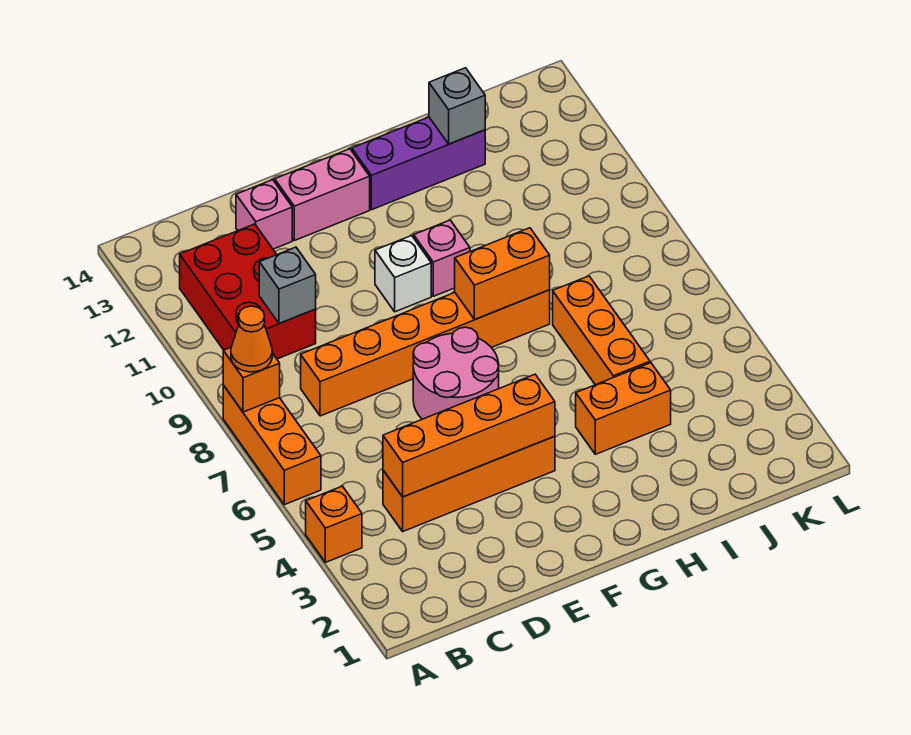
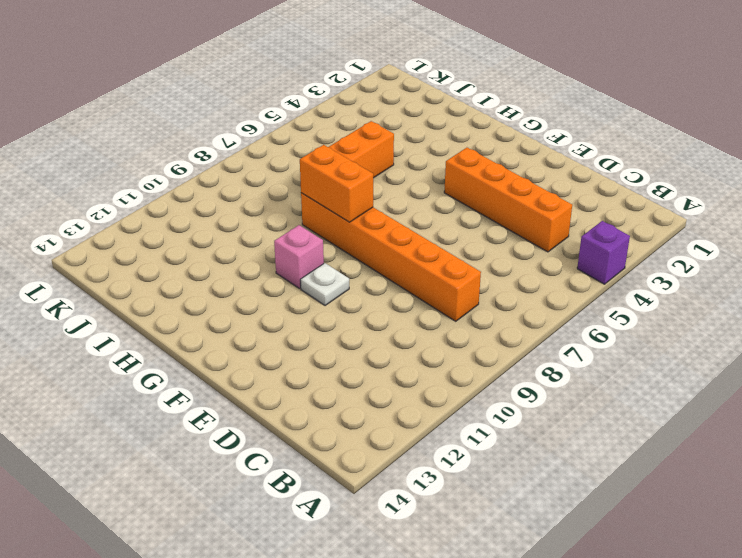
purple 1x1 brick [577,221,630,284] -> orange 1x1 brick [306,486,362,562]
white 1x1 plate [300,263,349,306] -> white 1x1 brick [375,236,431,312]
none -> orange 1x3 brick [223,385,321,505]
none -> red 2x3 brick [180,224,316,359]
none -> pink 1x1 brick [236,180,292,249]

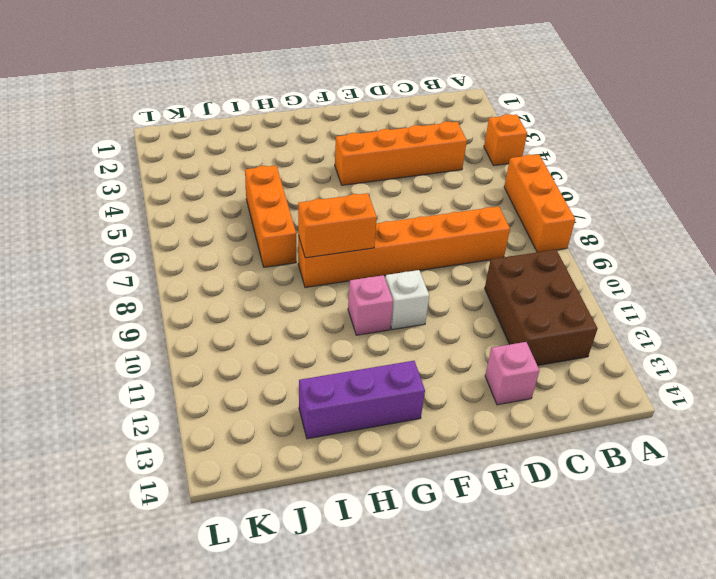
brown 2x3 brick [485,250,598,366] -> red 2x3 brick [180,224,316,359]
none -> pink 2x2 round brick [413,327,499,419]
none -> pink 1x2 brick [275,149,370,241]
none -> orange 1x2 brick [576,363,671,454]

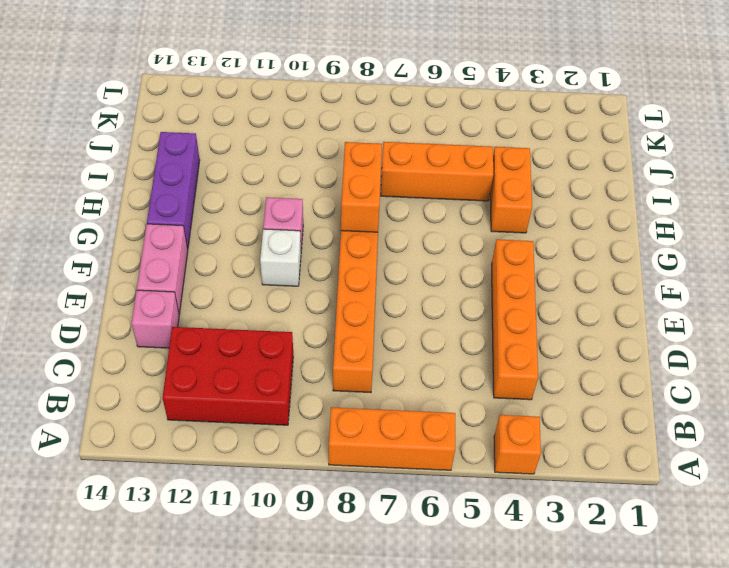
none -> pink 2x2 round brick [413,327,499,419]
none -> orange 1x1 brick [223,348,280,412]
none -> orange 1x4 brick [383,374,555,497]

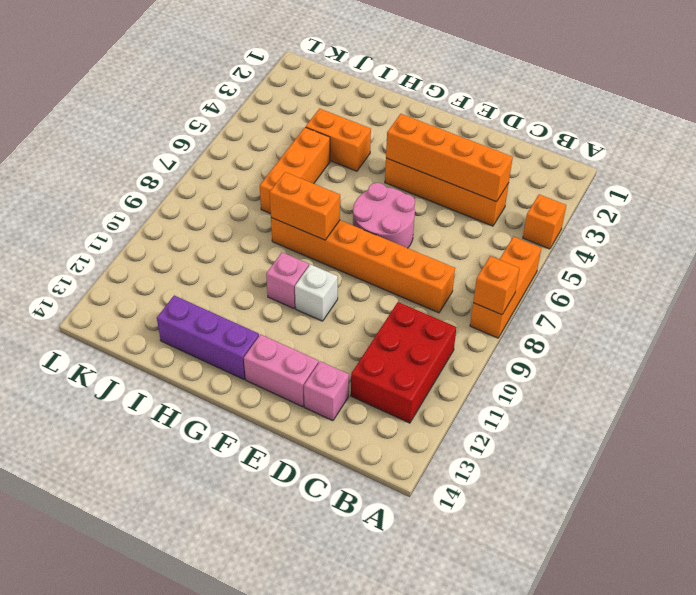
none -> grey 1x1 brick [259,247,316,324]
none -> grey 1x1 brick [429,68,485,144]
none -> orange 1x1 cone [231,306,272,372]

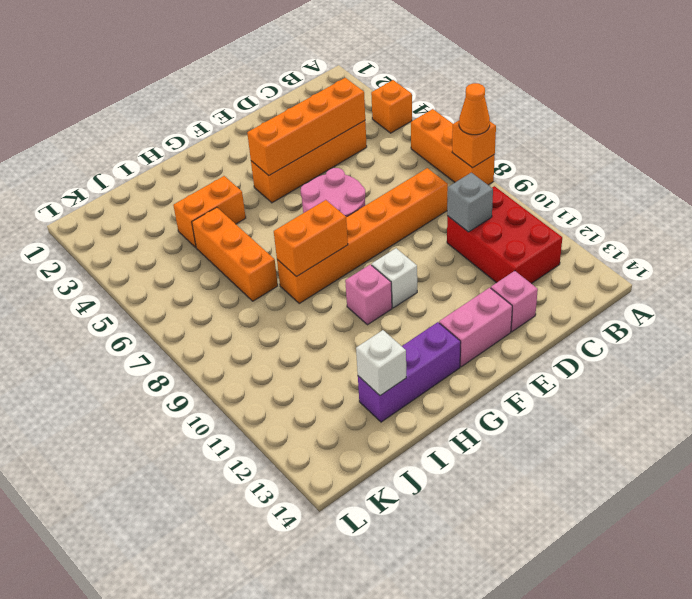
white 1x1 brick [356,330,406,396] -> grey 1x1 brick [429,68,485,144]

